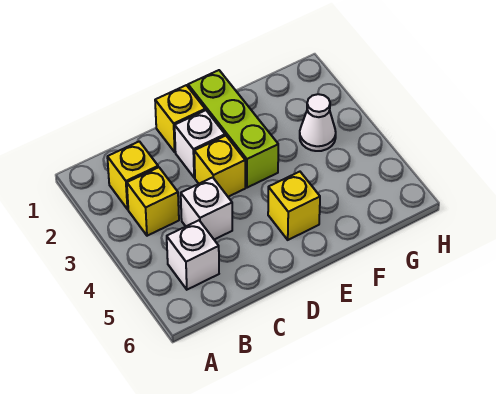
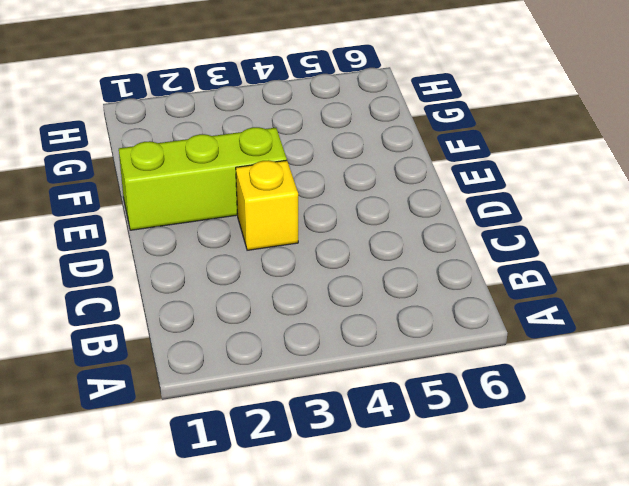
none -> yellow 1x1 brick [107,141,158,209]
none -> yellow 1x1 brick [127,167,179,236]

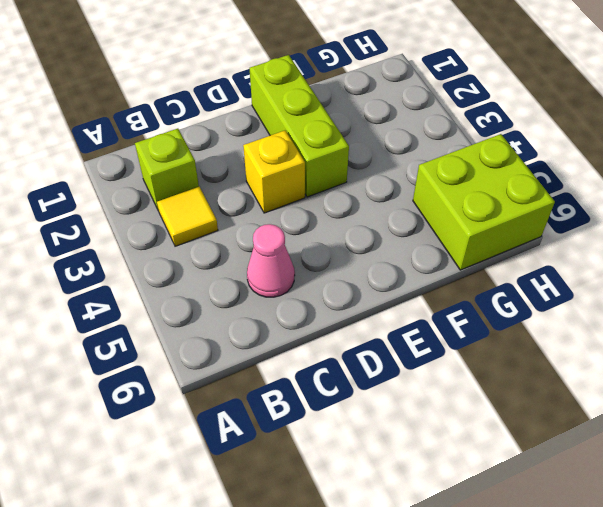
lime 1x1 brick [135,129,199,211] -> yellow 1x1 brick [107,141,158,209]
yellow 1x1 tile [157,187,218,246] -> yellow 1x1 brick [127,167,179,236]
pink 1x1 cone [247,224,295,297] -> none
lime 2x2 brick [413,134,555,270] -> none
none -> white 1x1 brick [167,220,219,290]
none -> white 1x1 brick [181,177,232,240]

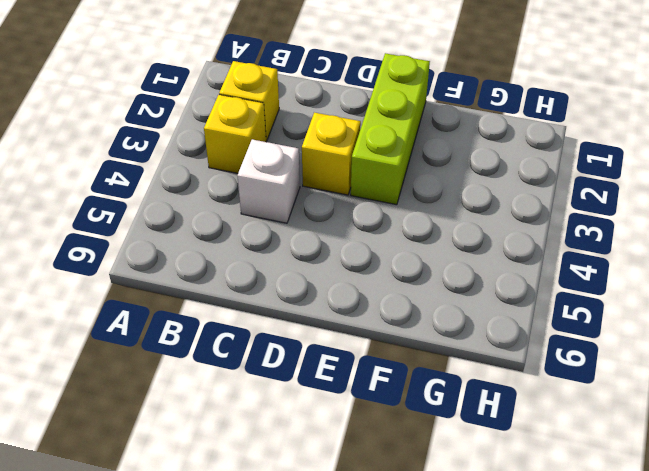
none -> white 1x1 brick [167,220,219,290]
none -> yellow 1x1 brick [155,85,205,152]

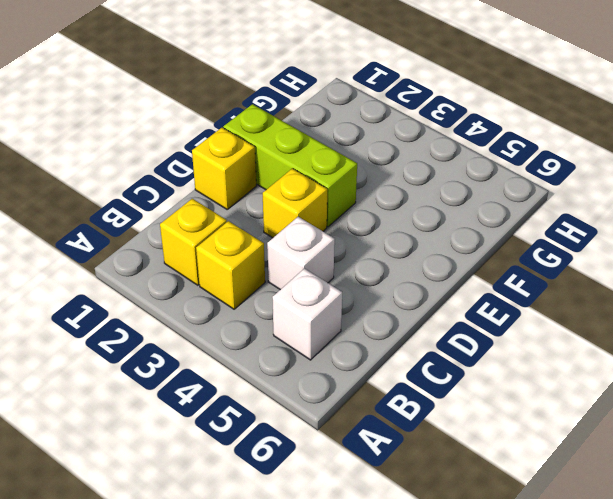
none -> white 1x1 brick [175,110,225,178]
none -> yellow 1x1 brick [268,172,320,240]

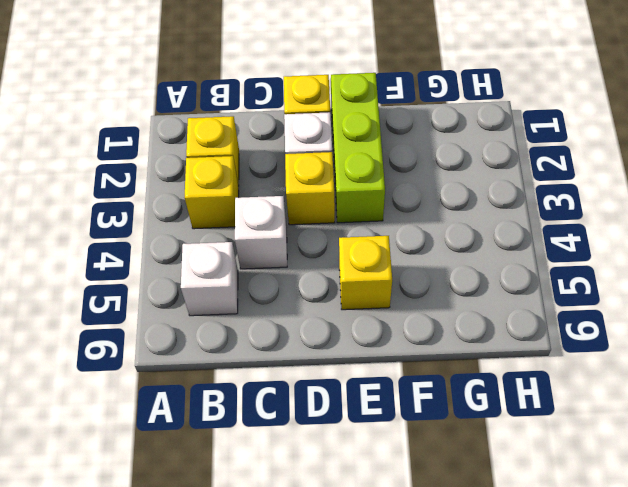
none -> white 1x1 cone [300,94,336,151]

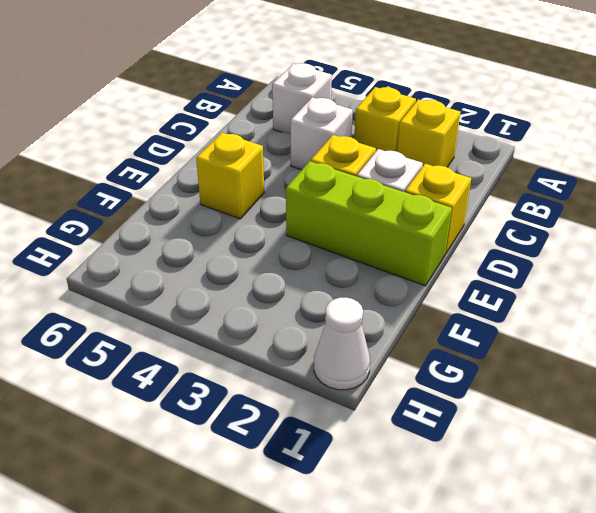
white 1x1 cone [314,298,370,390] -> white 1x1 cone moved to [300,94,336,151]

